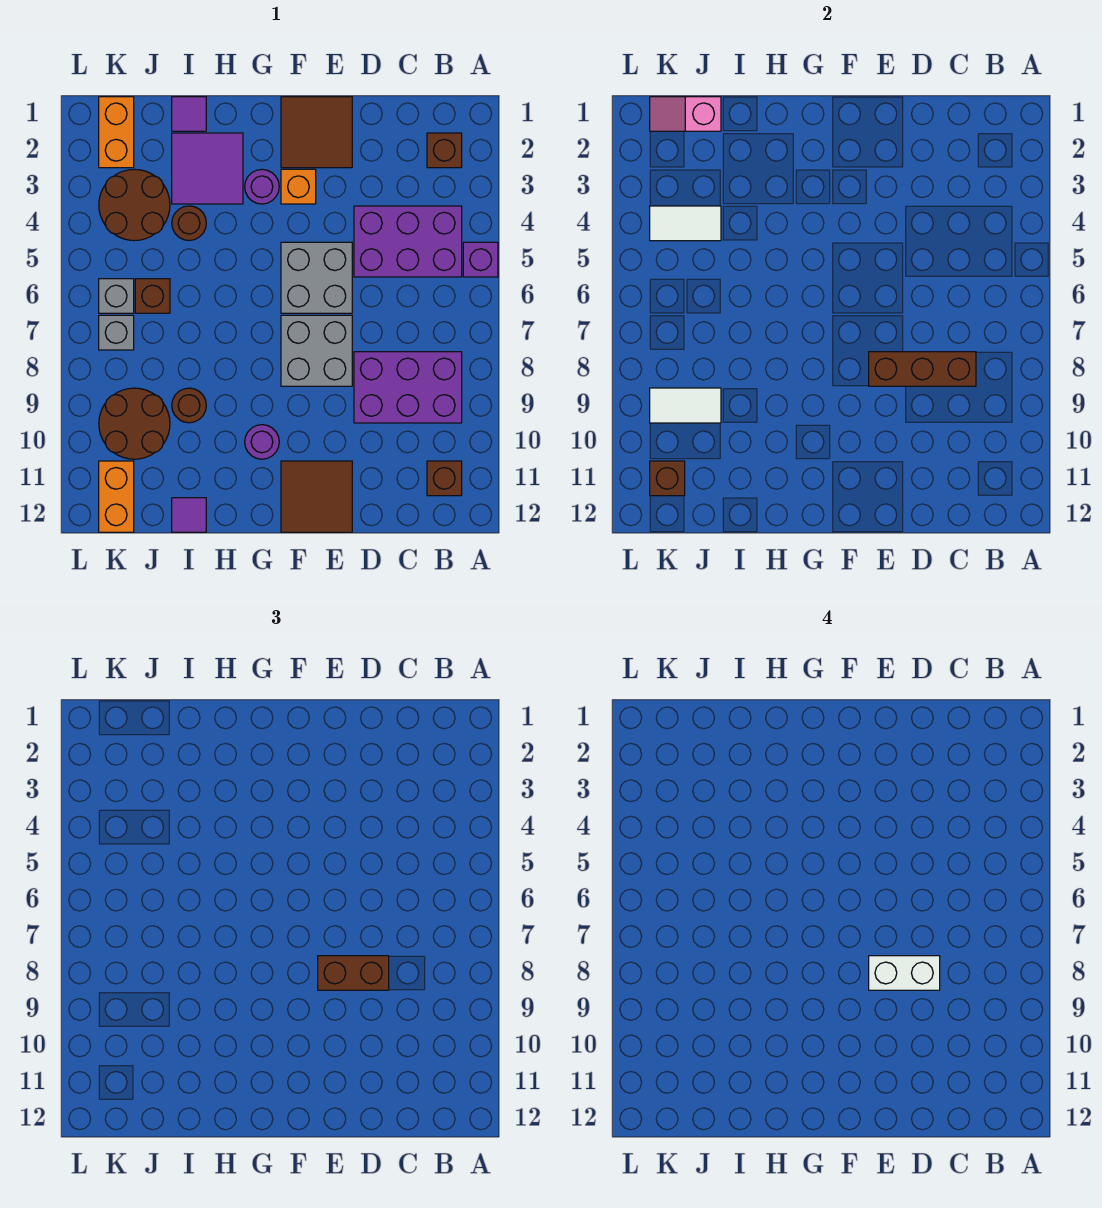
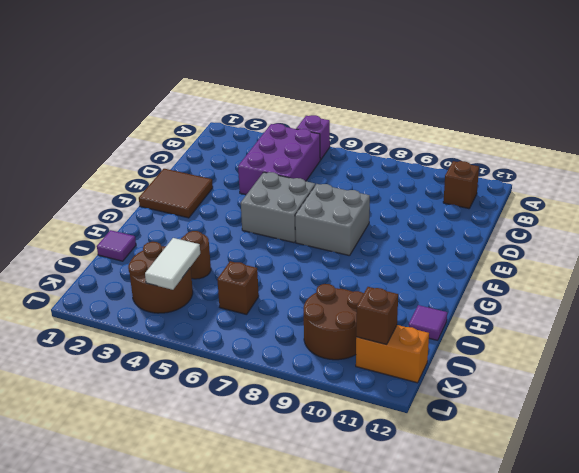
none -> brown 1x1 brick [427,133,462,168]
none -> purple 2x3 brick [354,352,462,423]
none -> brown 2x2 tile [281,461,352,532]
none -> orange 1x1 brick [281,169,316,204]

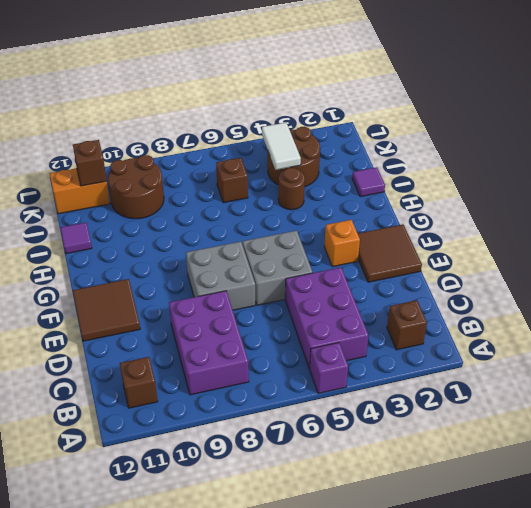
none -> purple 1x1 round brick [245,169,279,204]
none -> purple 1x1 round brick [245,425,279,459]
none -> purple 2x2 tile [172,133,243,204]
none -> brown 1x1 round brick [172,388,206,423]

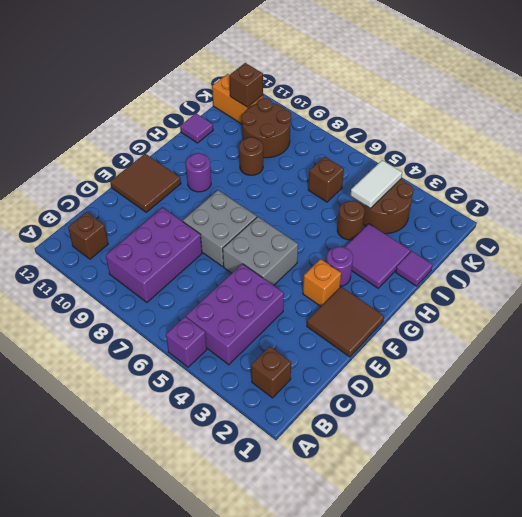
none -> orange 1x2 brick [99,97,134,168]
none -> grey 1x1 brick [99,279,134,313]
none -> grey 1x1 brick [99,315,134,350]
none -> brown 1x3 brick [869,352,976,386]

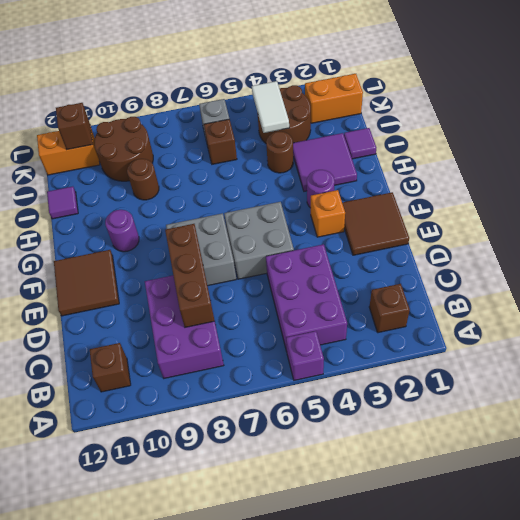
none -> grey 1x1 brick [99,315,134,350]
none -> pink 1x2 slope [650,97,721,131]
none -> white 1x2 tile [650,388,721,423]
none -> brown 1x2 brick [318,956,389,990]

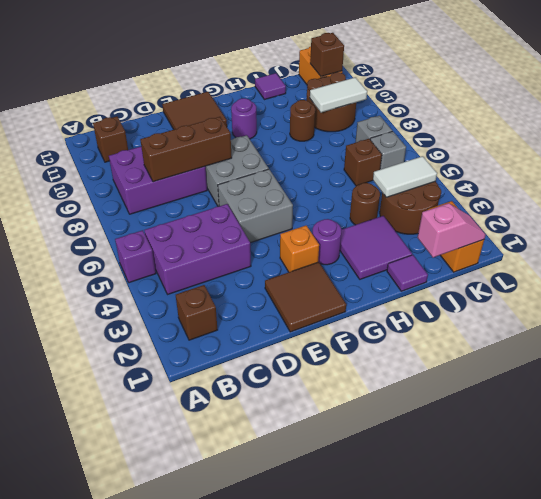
none -> brown 1x2 brick [318,956,389,990]
none -> white 1x2 brick [869,956,940,990]

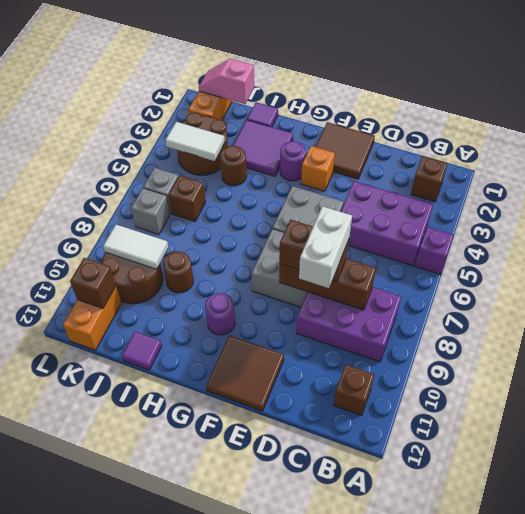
white 1x2 brick [299,206,352,288] -> white 1x2 brick turned to [869,956,940,990]

